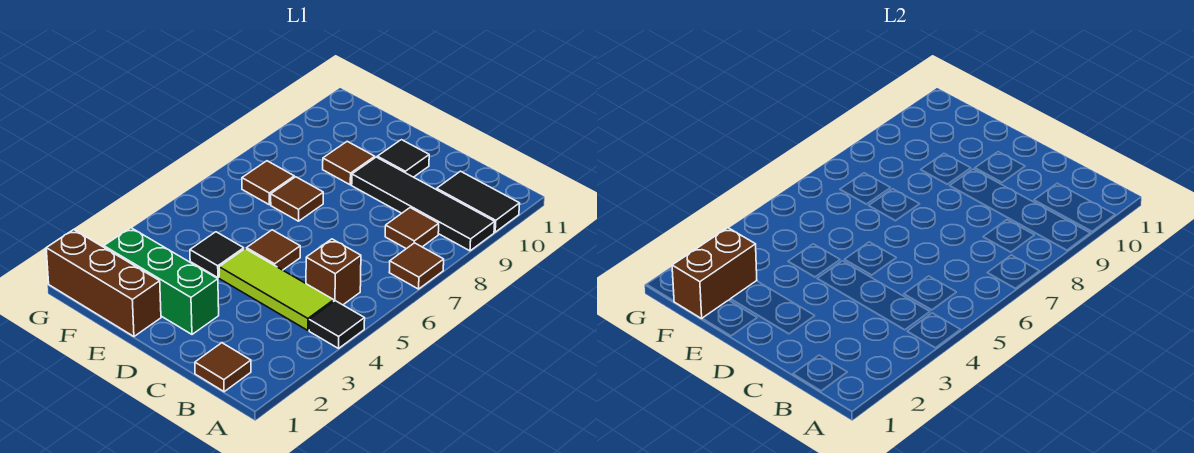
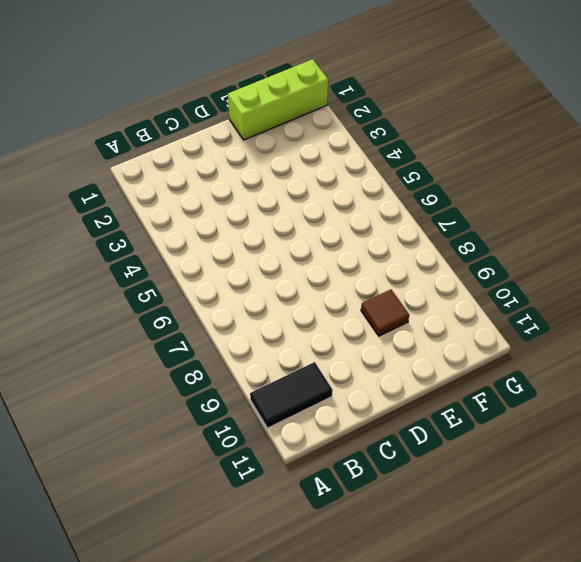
lime 1x3 brick [228,59,328,140] -> brown 1x3 brick [46,230,161,336]
none -> black 1x1 tile [309,301,365,348]
none -> brown 1x1 tile [389,243,444,289]
none -> black 1x4 tile [352,157,495,251]

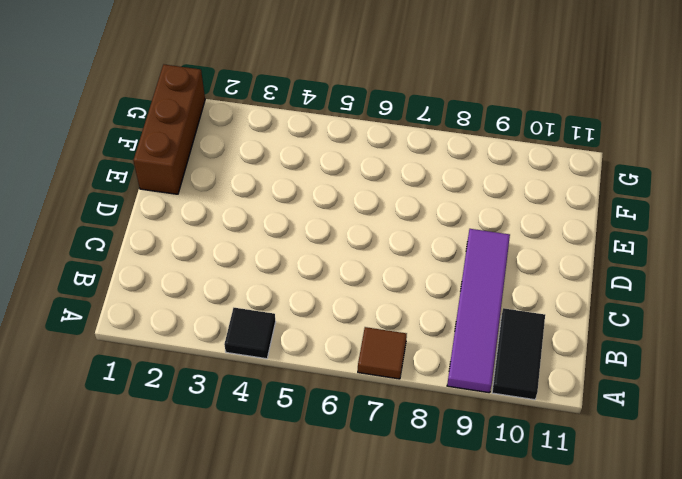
purple 1x4 tile [447,229,510,393] -> black 1x4 tile [352,157,495,251]
none -> brown 1x1 tile [195,343,251,392]
none -> lime 1x3 tile [219,249,334,330]
none -> brown 1x1 brick [306,239,361,305]

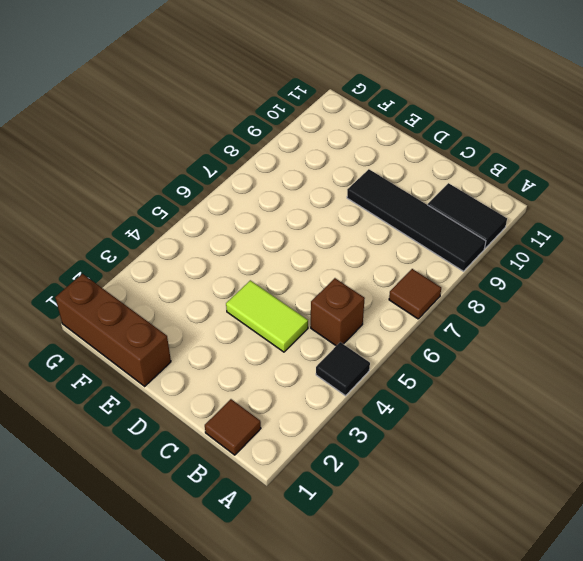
lime 1x2 tile [226,280,308,352] -> lime 1x3 tile [219,249,334,330]
none -> brown 1x1 tile [385,208,439,249]
none -> green 1x3 brick [104,228,219,334]
none -> brown 1x1 tile [247,230,300,270]

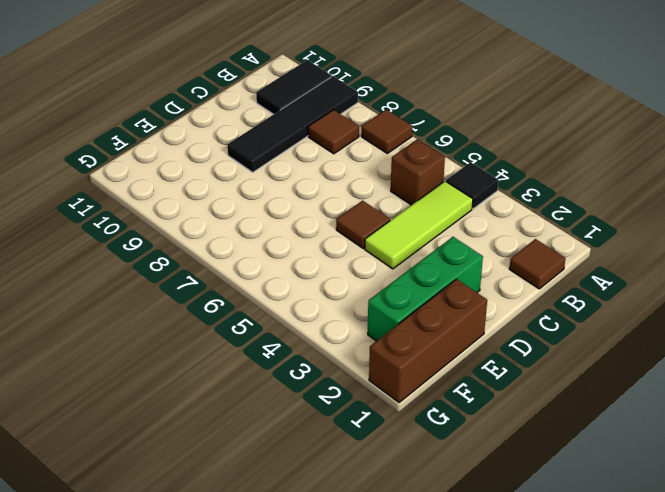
none -> black 1x1 tile [377,140,429,177]
none -> black 1x1 tile [190,232,244,278]
none -> brown 1x1 tile [271,177,323,221]

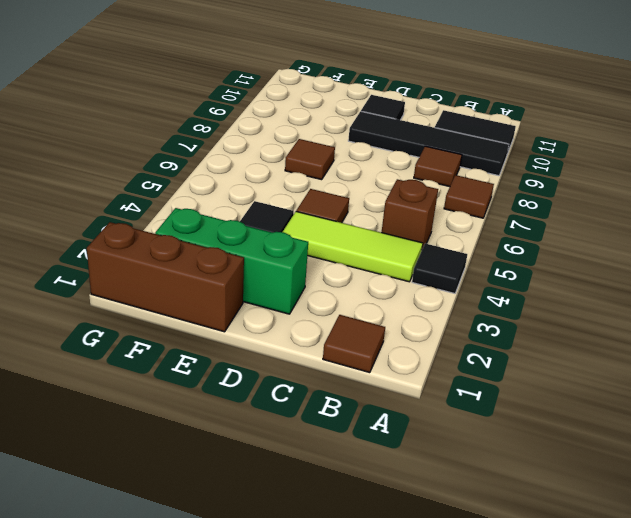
none -> brown 1x1 tile [323,141,375,185]
none -> brown 1x1 tile [242,161,294,205]
none -> brown 1x2 brick [672,228,757,319]

